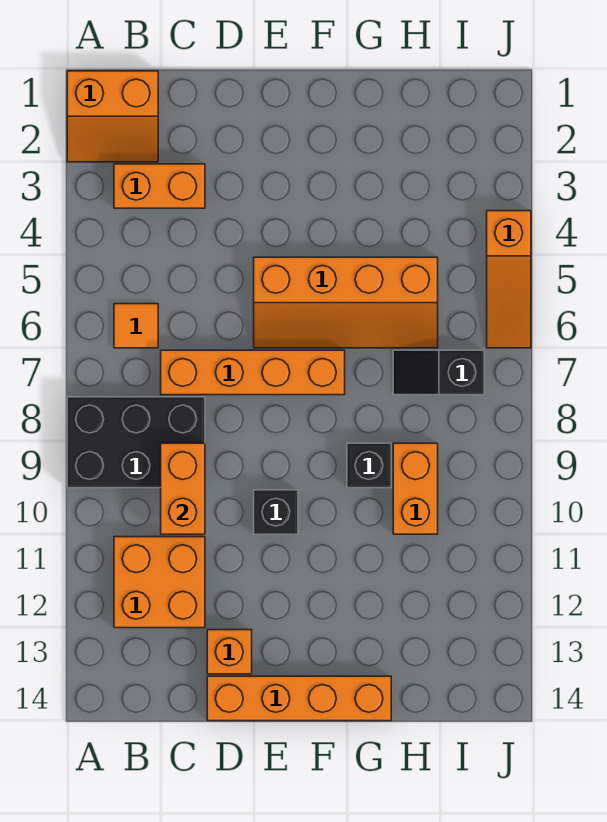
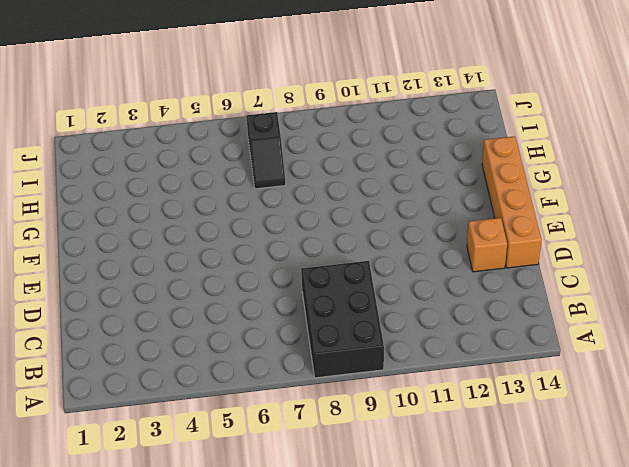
none -> orange 2x2 slope [67,71,158,162]
none -> orange 1x2 brick [114,164,205,208]
none -> orange 1x1 tile [114,304,158,348]

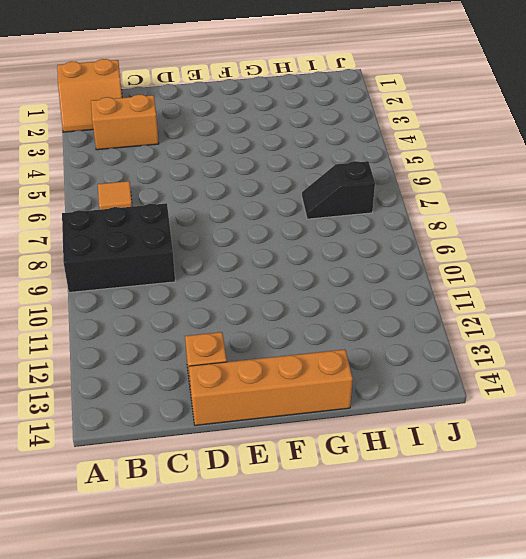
none -> orange 2x2 brick [114,537,205,628]
none -> orange 1x4 brick [161,350,345,395]
none -> orange 2x4 slope [254,257,438,348]

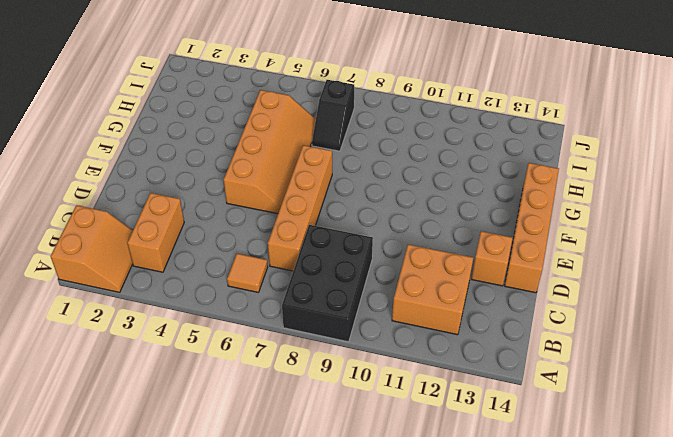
none -> black 1x1 brick [254,490,298,534]
none -> black 1x1 brick [347,443,391,488]
none -> orange 1x2 brick [393,443,438,534]

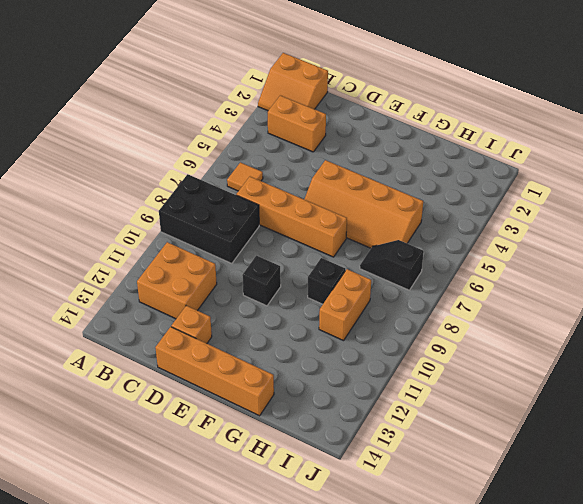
none -> orange 1x3 slope [487,211,531,348]
none -> orange 1x2 brick [161,443,205,534]

